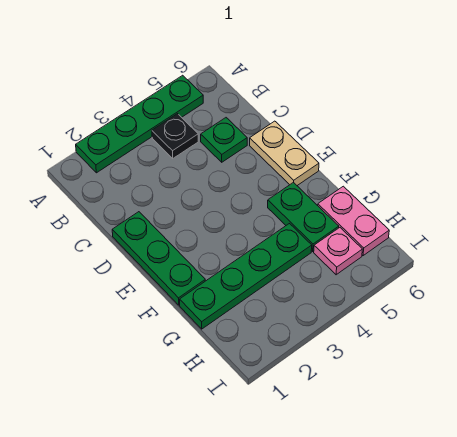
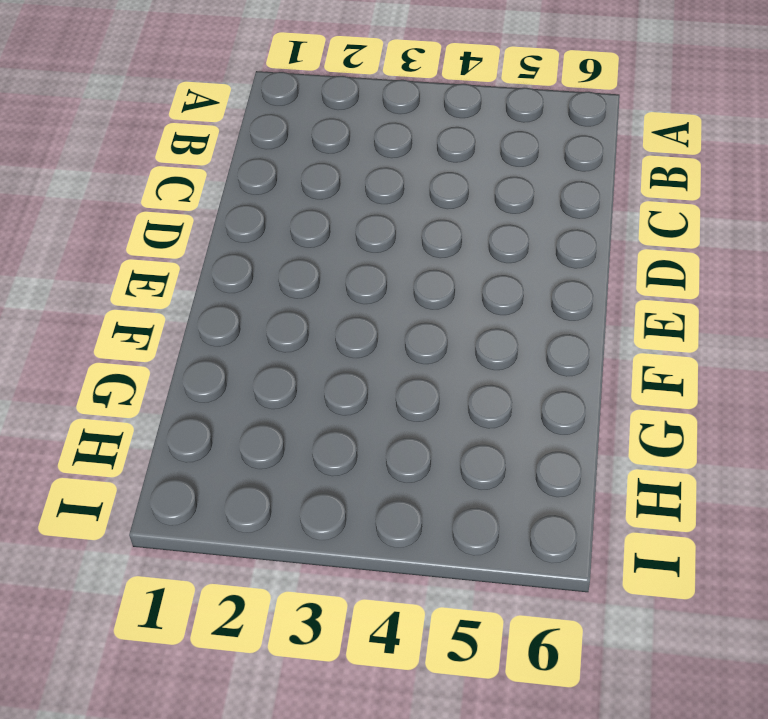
none -> green 1x4 plate [76,75,203,173]
none -> black 1x1 plate [152,114,198,158]

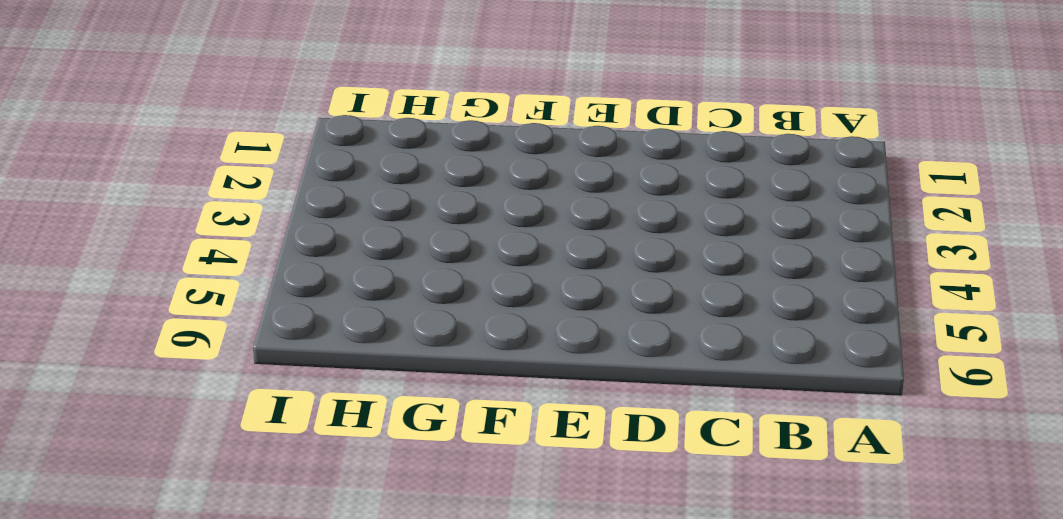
none -> green 1x4 plate [76,75,203,173]
none -> black 1x1 plate [152,114,198,158]

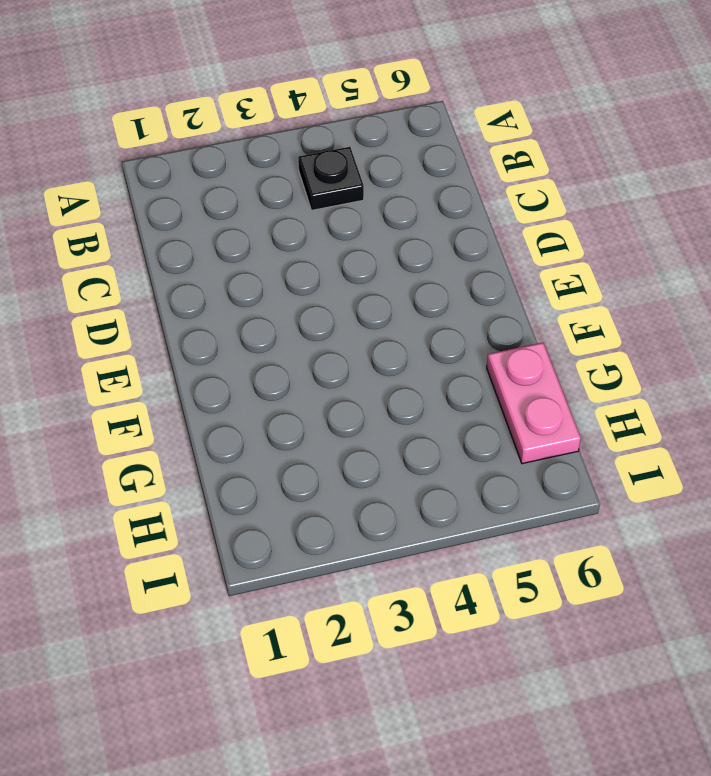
none -> green 1x4 plate [76,75,203,173]
none -> green 1x1 plate [201,118,247,162]

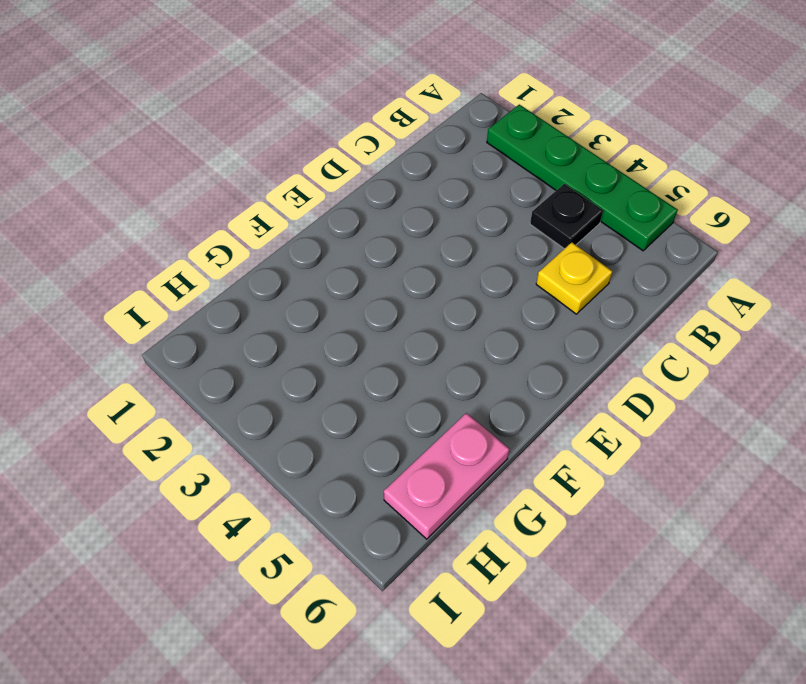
yellow 1x1 plate [536,242,612,314] -> green 1x1 plate [201,118,247,162]
none -> green 1x3 plate [112,212,205,305]
none -> tan 1x2 plate [250,121,319,185]

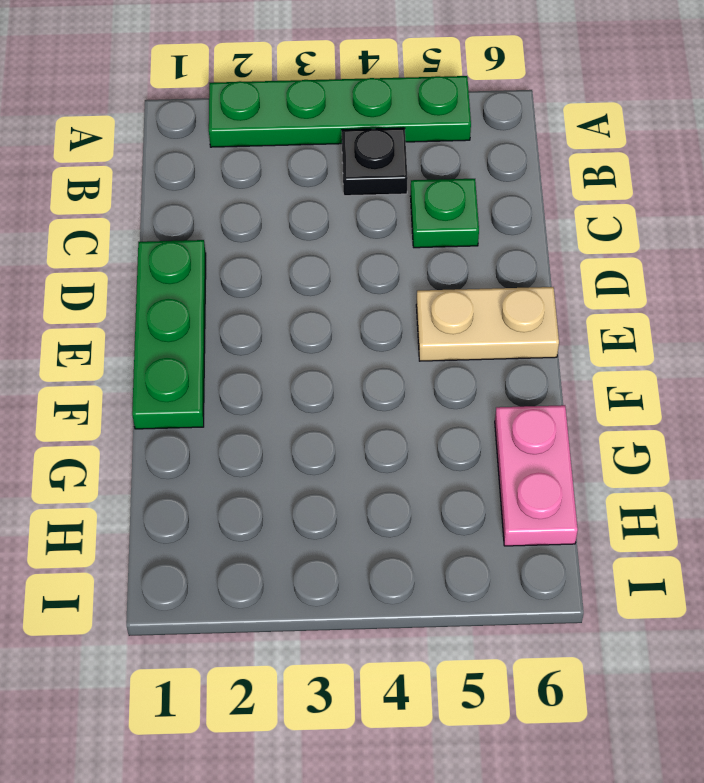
tan 1x2 plate [416,287,559,361] -> tan 1x2 plate turned to [250,121,319,185]
none -> green 1x2 plate [268,182,339,251]
none -> green 1x4 plate [180,224,312,329]

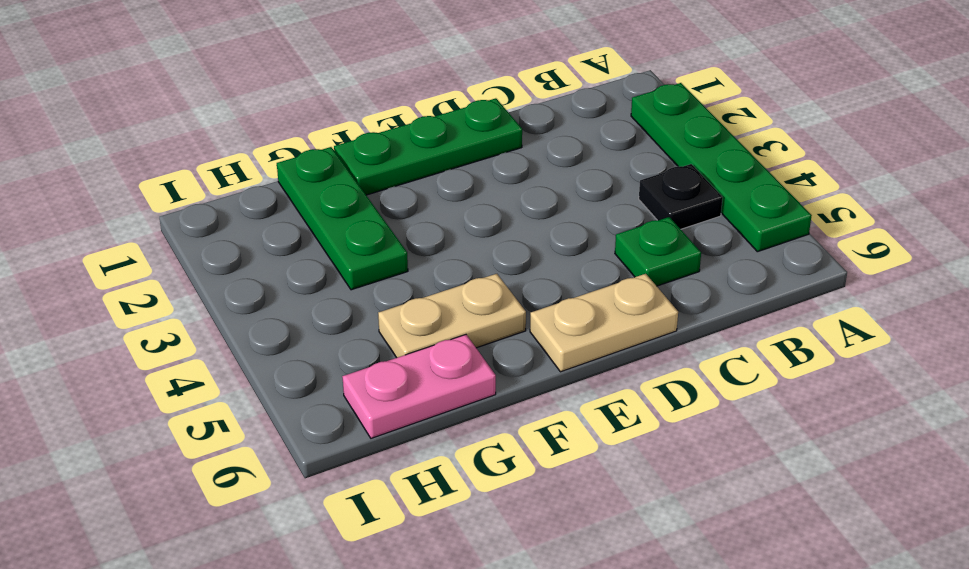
tan 1x2 plate [378,274,526,358] -> green 1x2 plate [268,182,339,251]
green 1x3 plate [277,147,408,290] -> green 1x4 plate [180,224,312,329]
none -> pink 1x1 plate [314,228,362,275]

